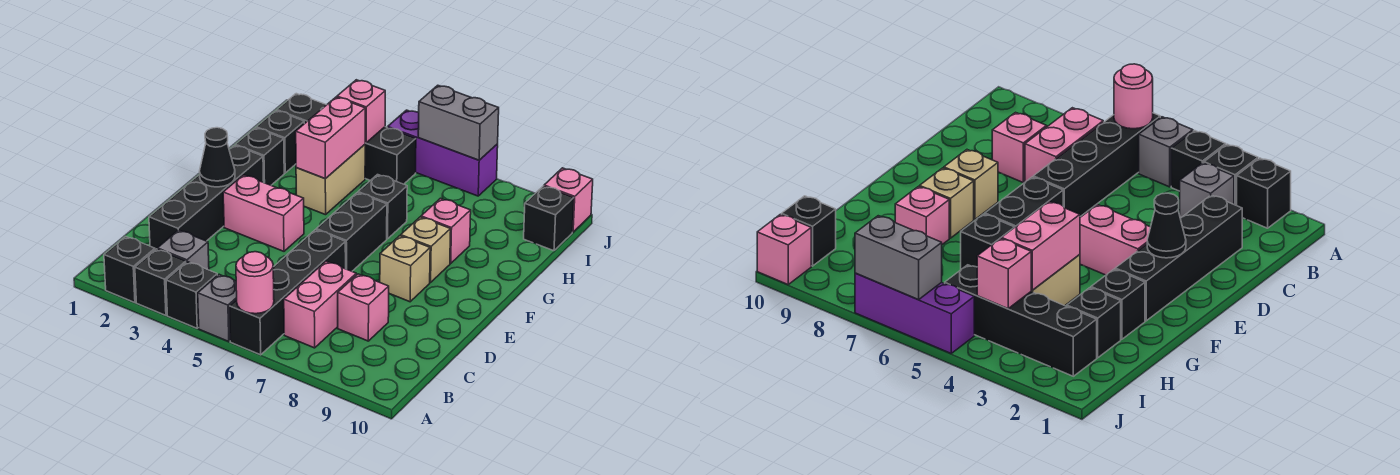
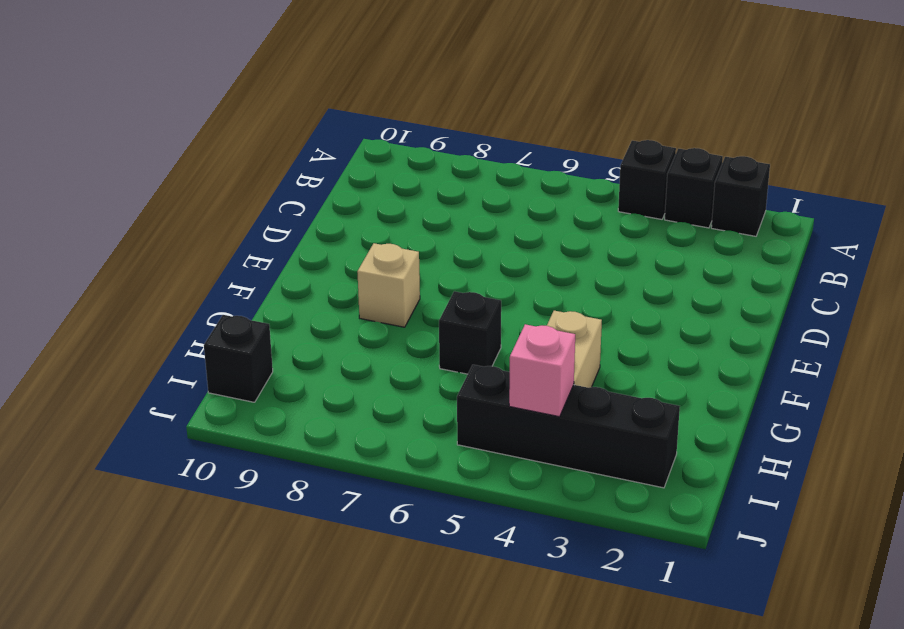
none -> grey 1x1 brick [198,274,237,342]
none -> black 1x4 brick [230,230,346,355]
none -> grey 1x1 brick [157,230,209,270]

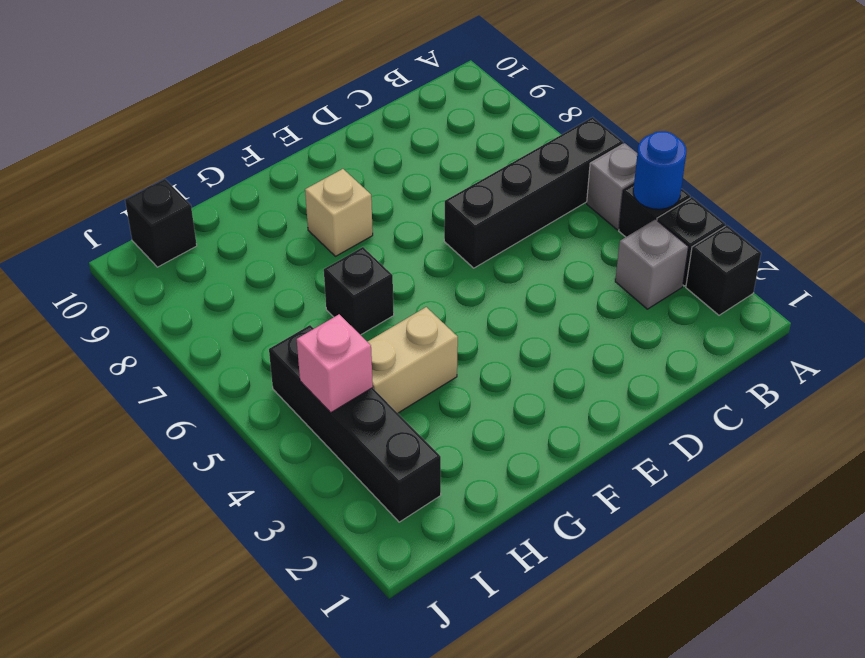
blue 1x1 round brick [633,131,686,209] -> none
none -> pink 1x2 brick [284,261,356,348]
none -> black 1x4 brick [149,145,264,250]
none -> pink 1x1 brick [338,274,389,341]

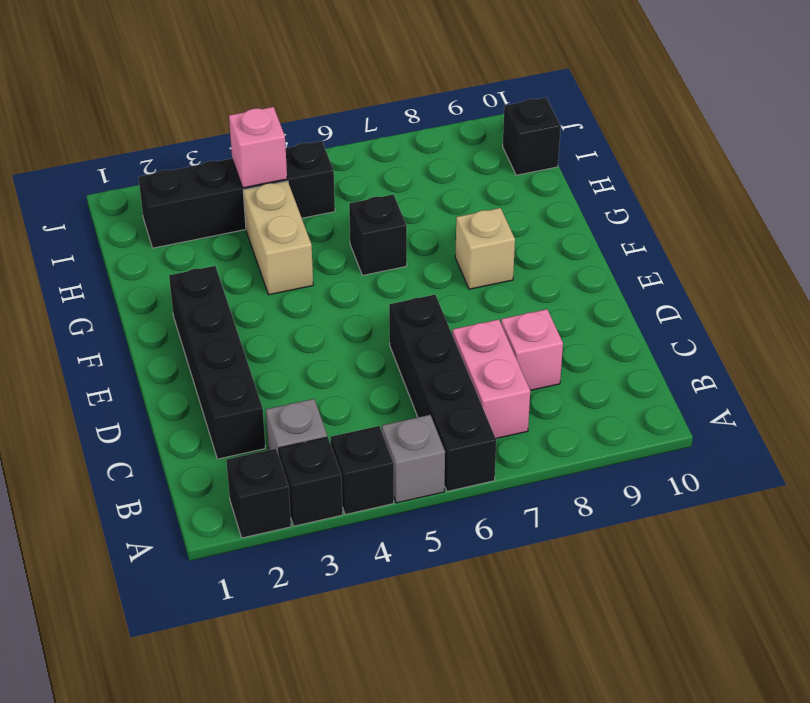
none -> pink 1x2 brick [223,175,304,251]
none -> black 1x2 brick [316,193,387,271]
none -> tan 1x1 brick [380,236,430,302]

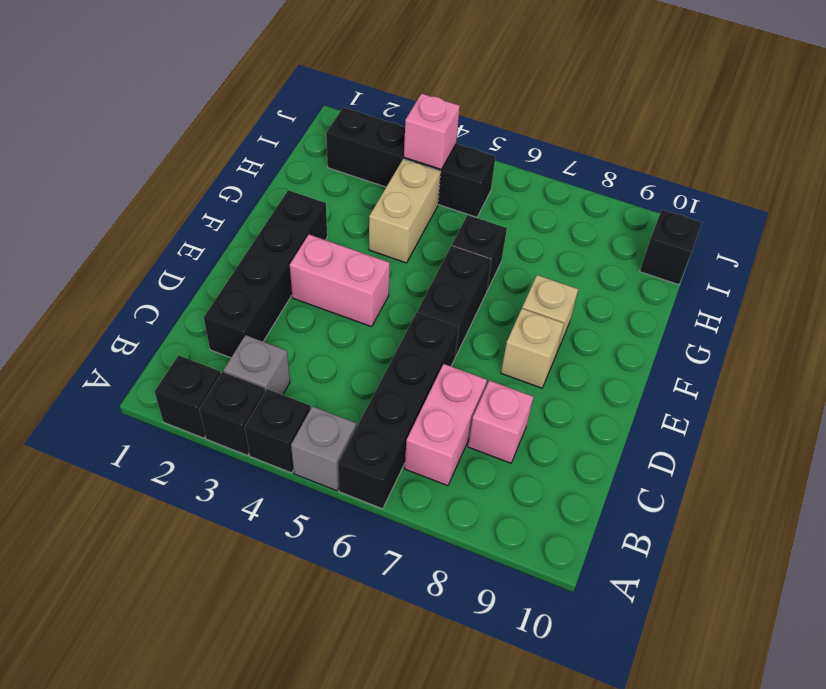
none -> black 1x1 brick [235,128,284,185]
none -> pink 1x1 brick [421,198,471,263]
none -> black 1x1 brick [256,111,304,173]

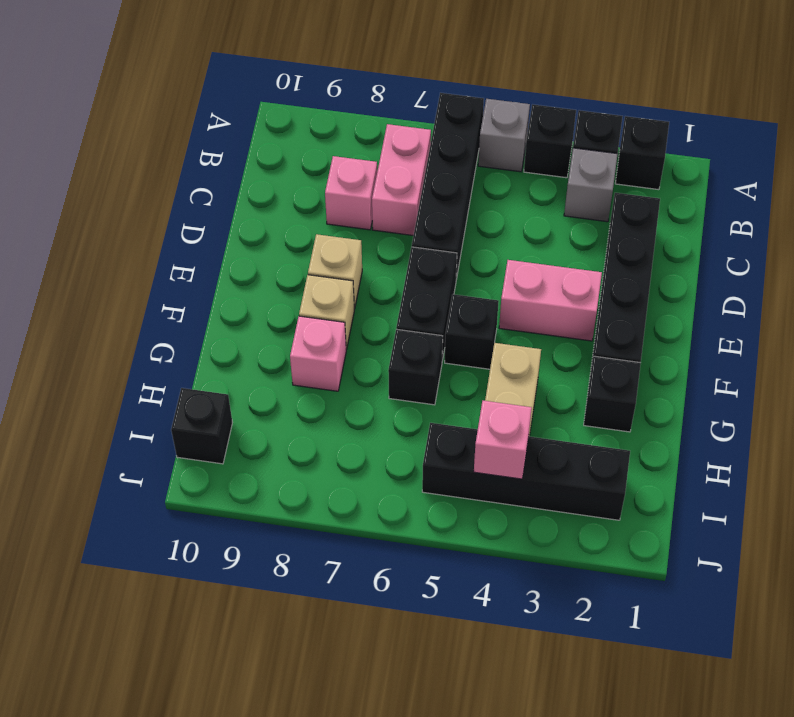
black 1x1 brick [445,294,499,369] -> black 1x1 brick moved to [256,111,304,173]
none -> purple 1x3 brick [388,110,498,196]
none -> pink 1x1 brick [544,168,593,232]
none -> pink 1x1 round brick [236,252,274,314]

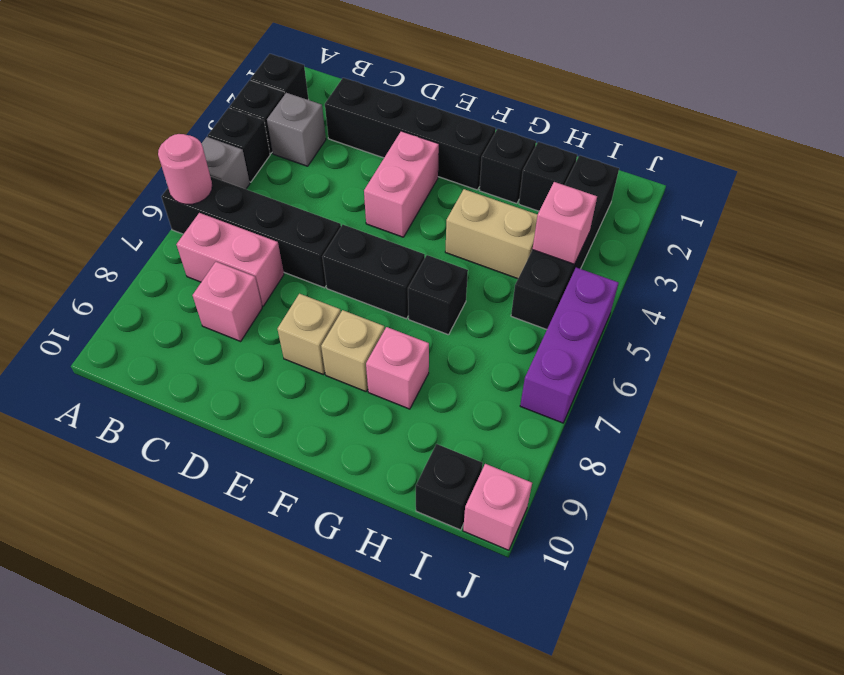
none -> black 1x1 cone [199,128,235,187]
none -> pink 1x2 brick [296,97,365,179]
none -> grey 1x2 brick [418,85,499,160]

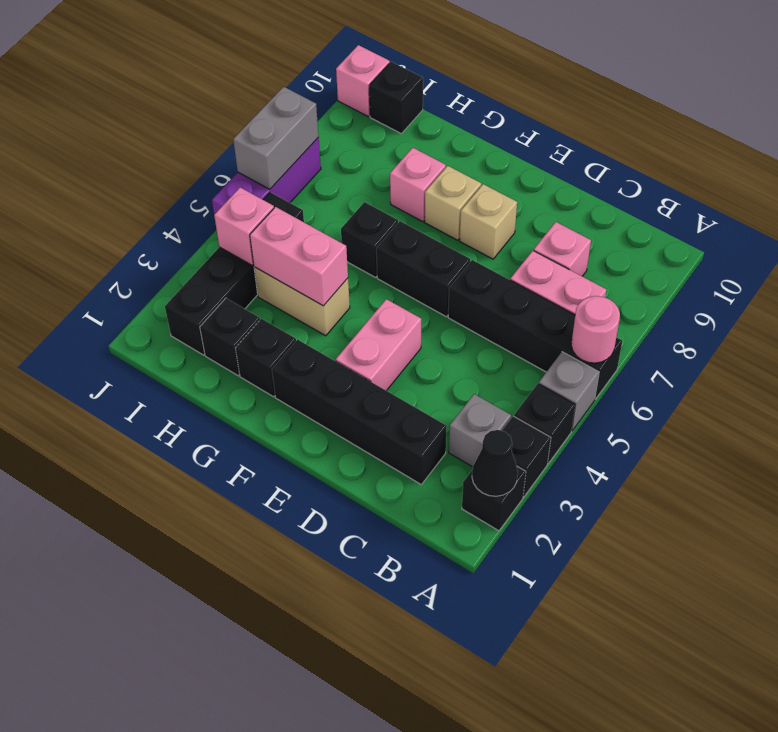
black 1x1 cone [472,430,518,496] -> black 1x1 cone moved to [199,128,235,187]

